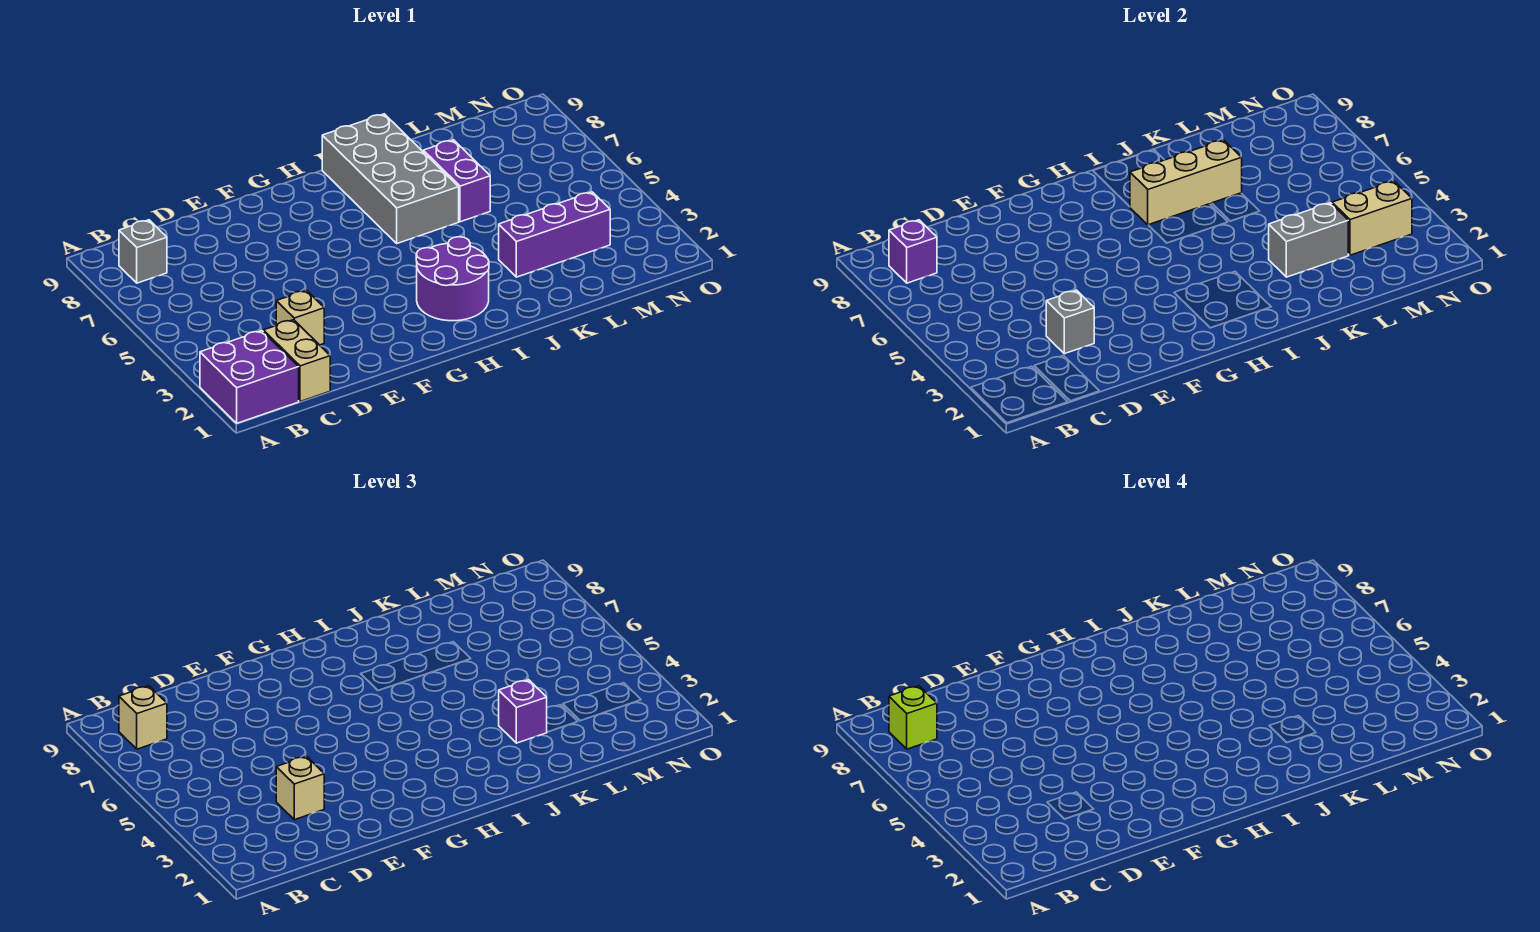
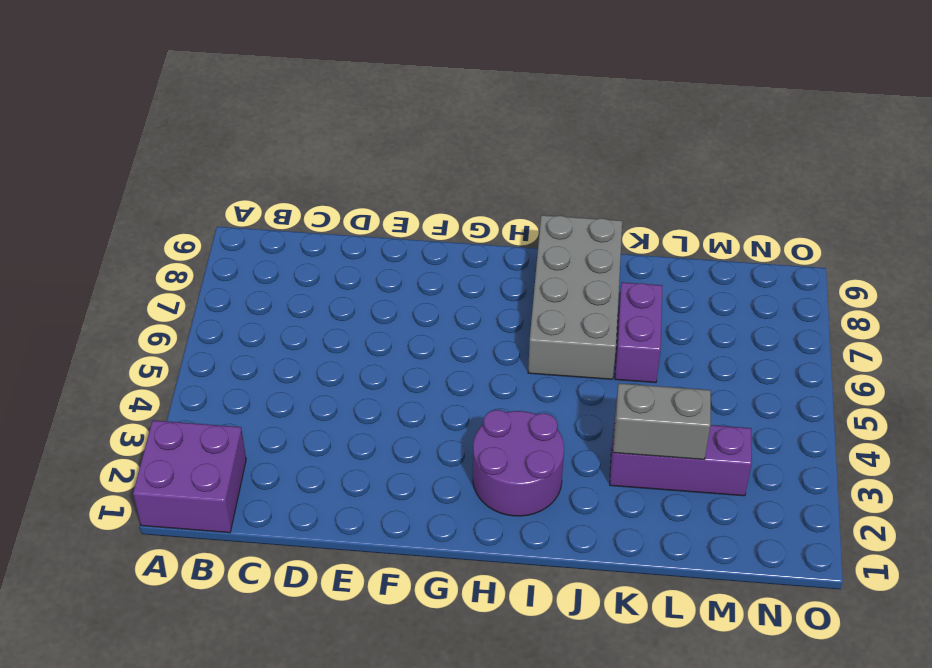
none -> grey 1x1 brick [119,220,167,283]
none -> tan 1x2 brick [263,320,330,402]
none -> tan 1x1 brick [276,290,324,345]

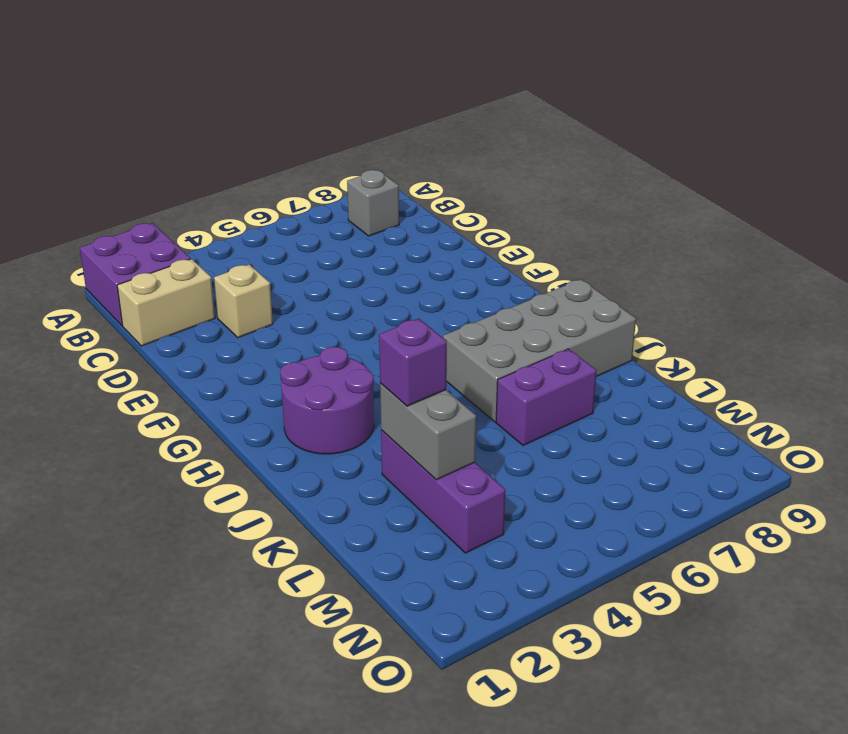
none -> purple 1x1 brick [889,220,937,283]
none -> grey 1x1 brick [1046,290,1094,354]
none -> tan 1x3 brick [1130,140,1242,225]

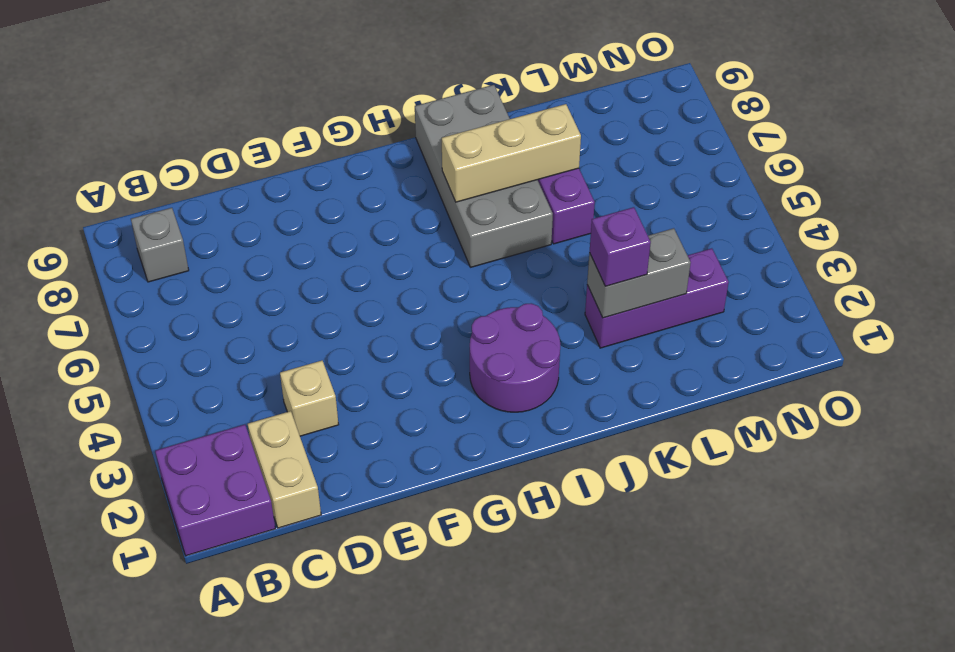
none -> purple 1x1 brick [889,220,937,283]
none -> grey 1x1 brick [1046,290,1094,354]
none -> tan 1x2 brick [1332,181,1412,255]

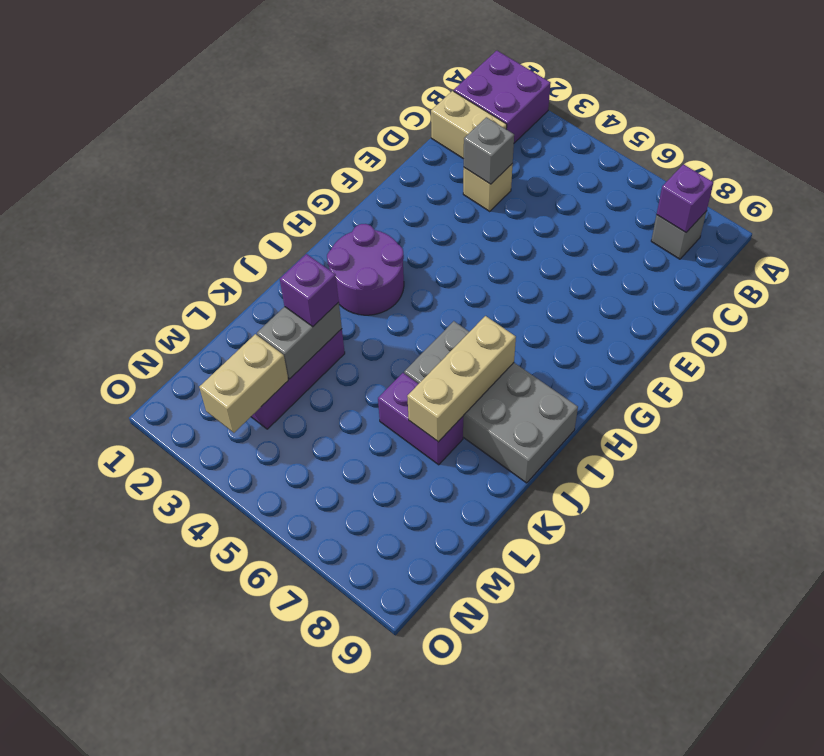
none -> tan 1x1 brick [119,686,167,749]
none -> tan 1x1 brick [276,756,324,820]
none -> lime 1x1 brick [889,686,937,749]

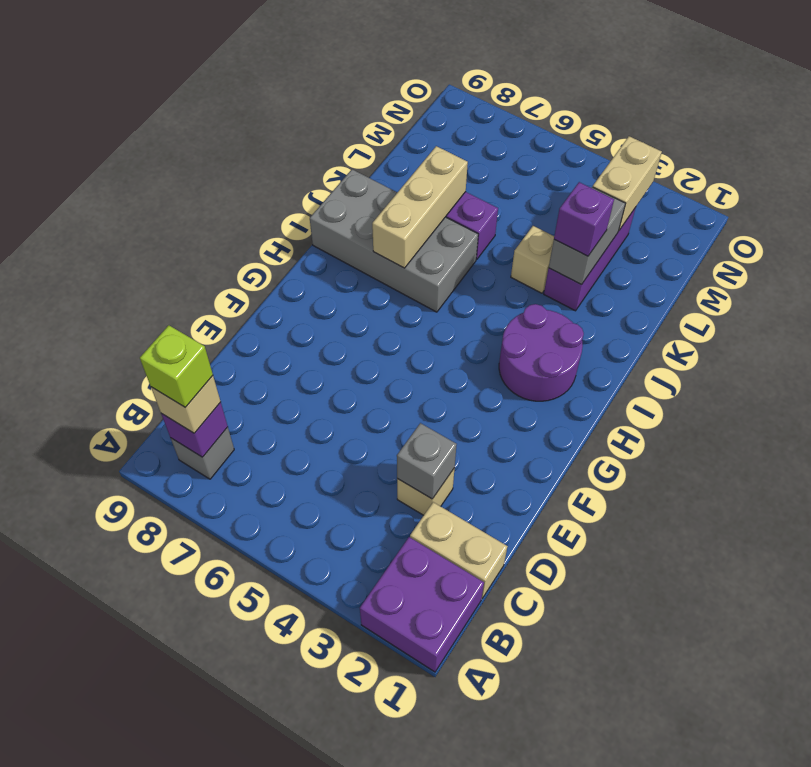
tan 1x1 brick [511,226,554,293] -> tan 1x1 brick moved to [276,756,324,820]

